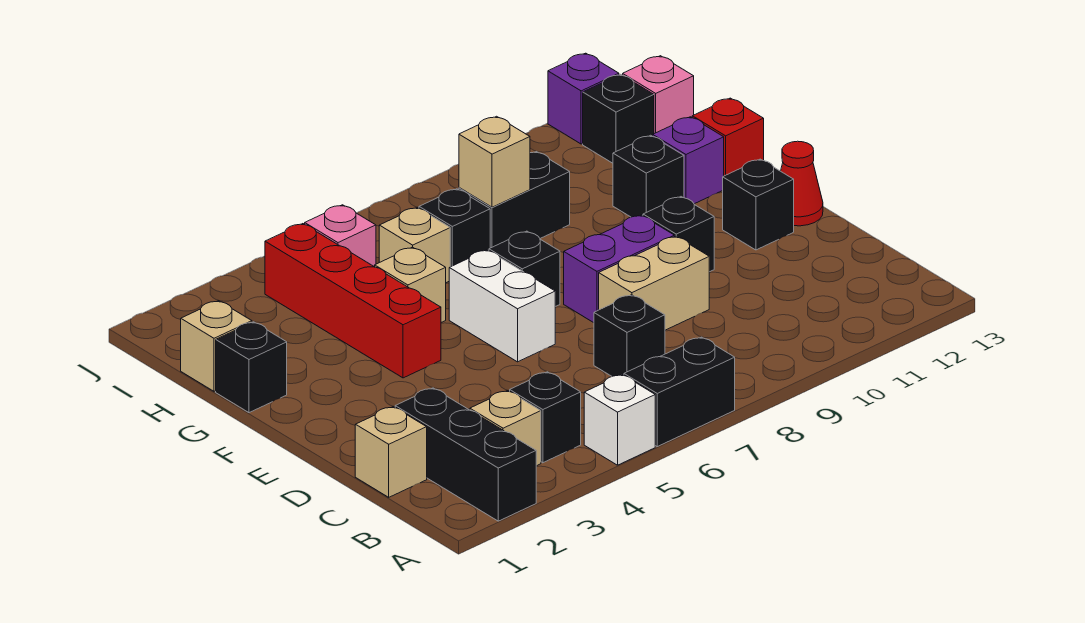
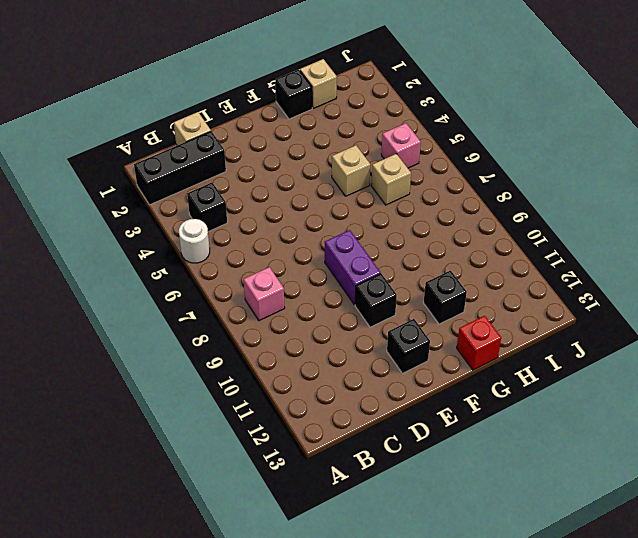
white 1x1 round brick [179,219,210,263] -> white 1x1 brick [584,375,655,465]
pink 1x1 brick [244,267,285,321] -> pink 1x1 brick moved to [623,56,694,134]
none -> black 1x2 brick [624,337,735,447]
none -> tan 1x1 brick [470,391,541,466]
none -> black 1x1 brick [594,295,665,376]

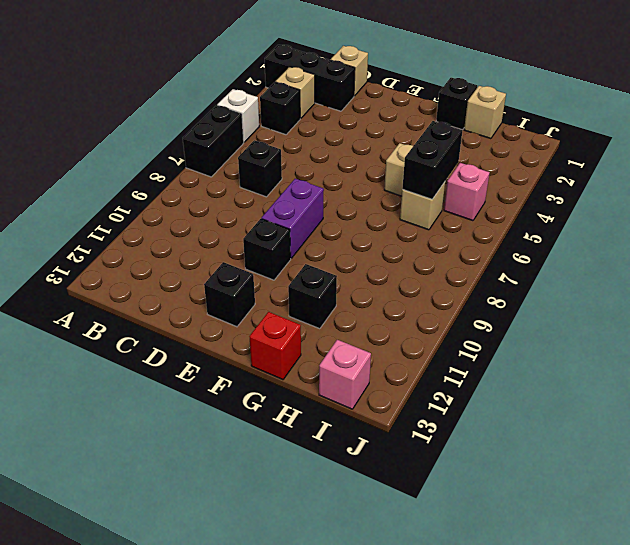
black 1x2 brick [402,121,463,199] -> black 1x2 brick moved to [459,151,570,248]
none -> tan 1x2 brick [599,236,709,330]
none -> white 1x2 brick [449,250,555,362]
none -> red 1x1 cone [781,141,823,226]

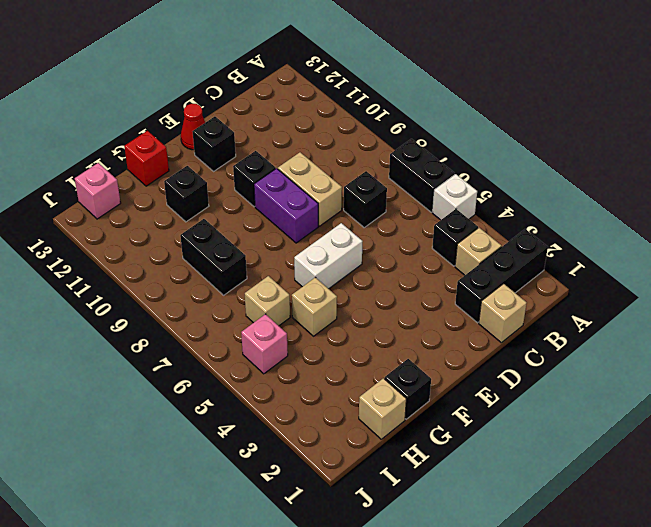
none -> red 1x4 brick [265,224,441,378]
none -> black 1x1 brick [489,231,560,307]
none -> purple 1x1 brick [653,117,724,204]

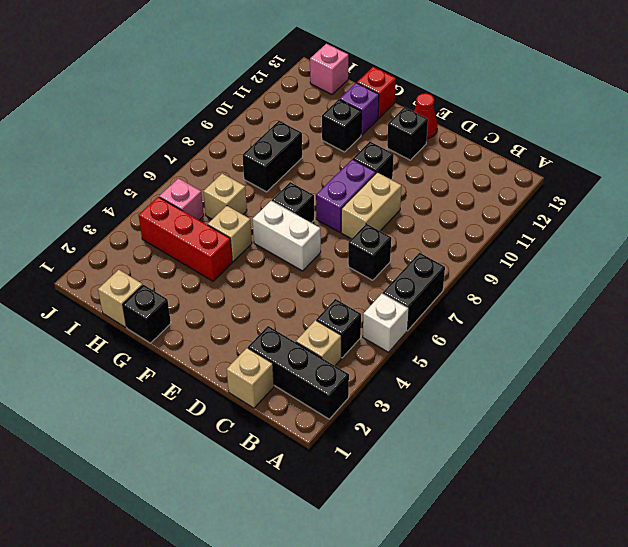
red 1x3 brick [139,197,232,281] -> red 1x4 brick [265,224,441,378]
none -> black 1x1 brick [419,189,490,267]
none -> black 1x1 brick [583,74,654,163]
none -> purple 1x1 brick [548,53,619,144]

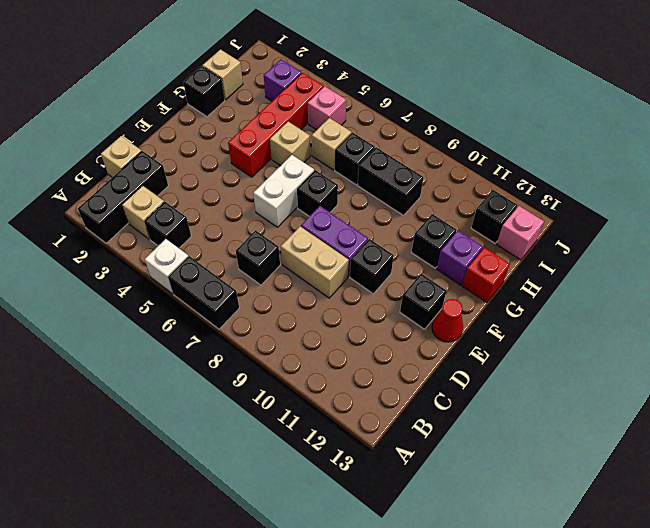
purple 1x1 brick [264,60,302,101] -> purple 1x1 brick moved to [548,53,619,144]
none -> tan 1x1 brick [459,116,530,207]

